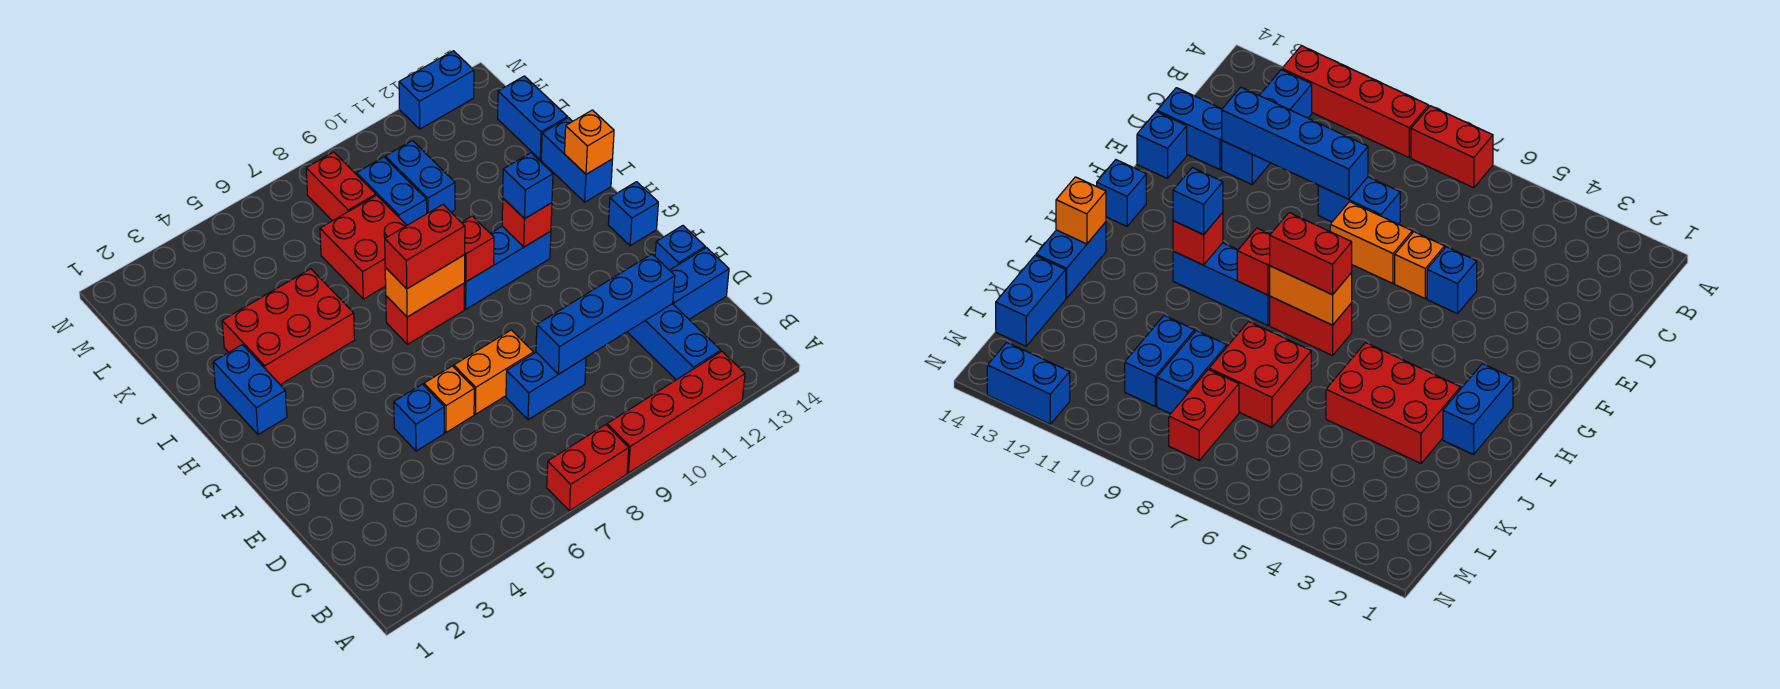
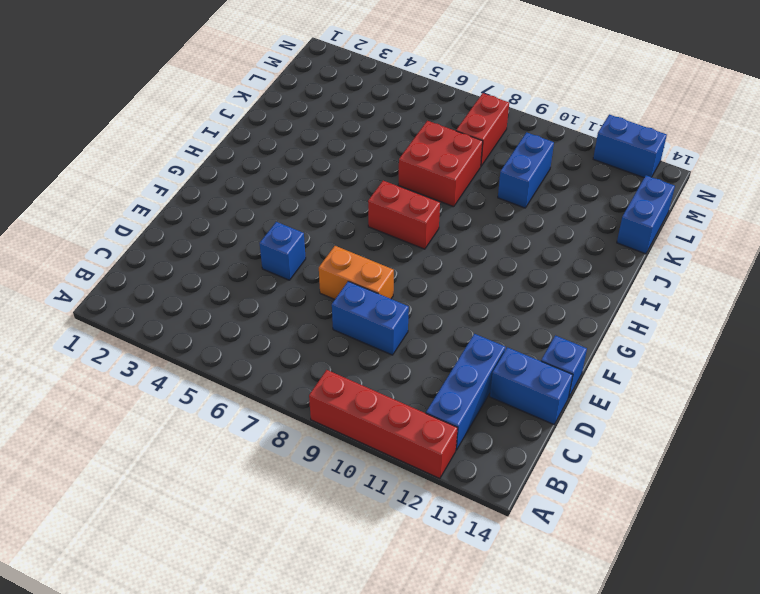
none -> red 1x2 brick [547,425,629,511]
none -> orange 1x1 brick [424,366,474,432]
none -> blue 1x1 brick [608,182,658,246]

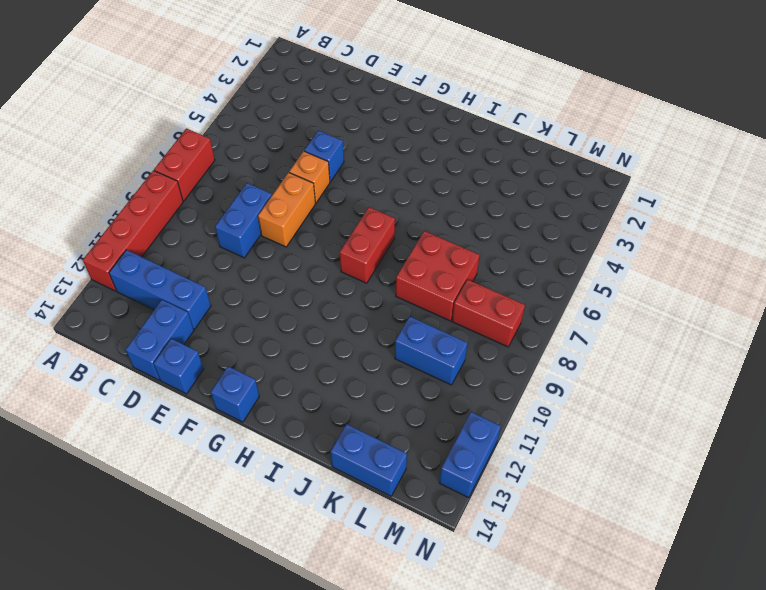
none -> blue 1x2 brick [213,345,287,435]
none -> blue 1x3 brick [464,226,551,309]
none -> red 2x3 brick [222,269,355,385]

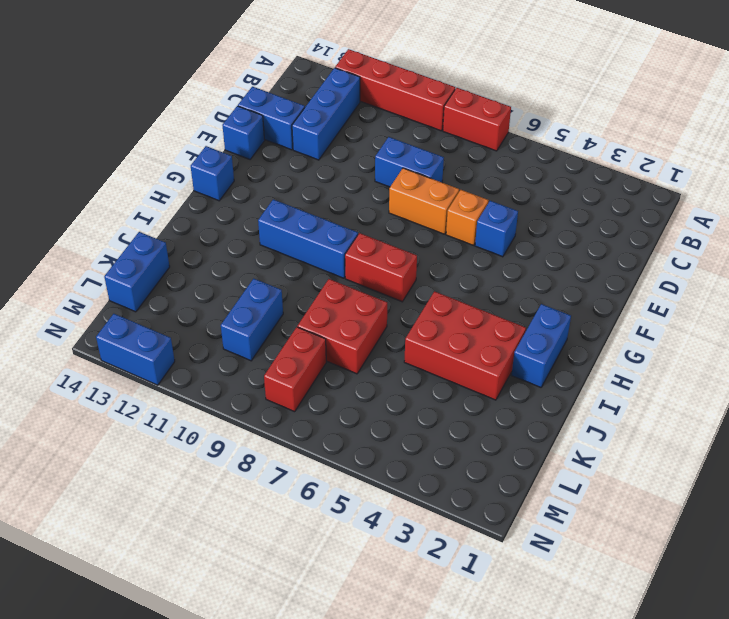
none -> blue 1x2 brick [541,118,613,202]
none -> blue 1x2 brick [357,157,427,225]
none -> blue 1x4 brick [536,254,675,374]

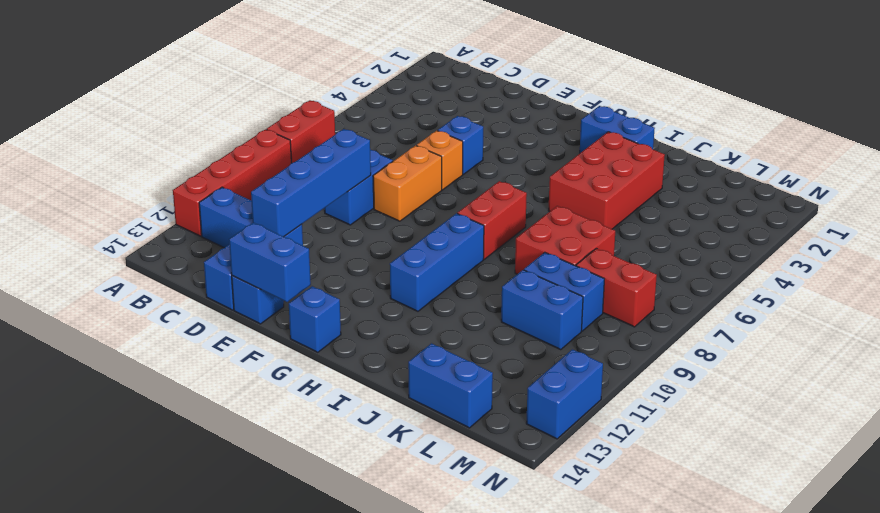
blue 1x2 brick [229,223,311,302] -> blue 1x2 brick moved to [541,118,613,202]
none -> orange 1x2 brick [385,255,465,317]
none -> red 1x1 brick [461,216,494,282]
none -> red 1x1 brick [502,198,552,247]

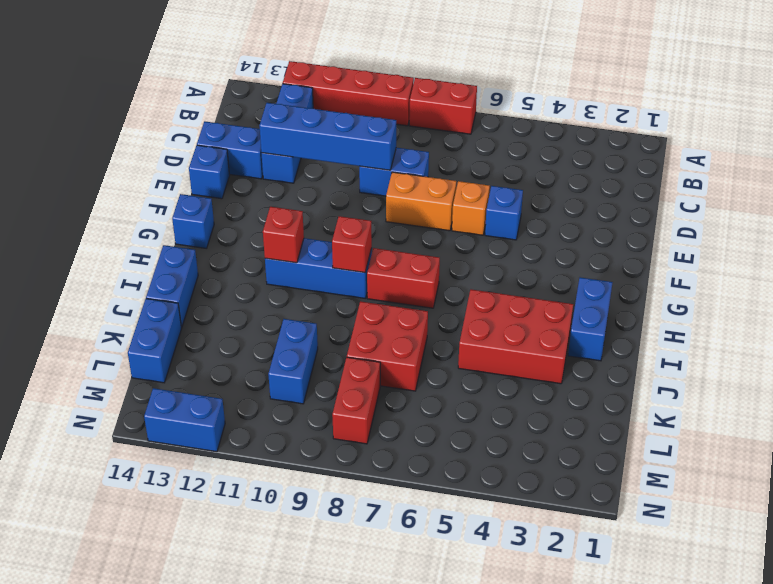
none -> blue 1x2 brick [357,157,427,225]
none -> orange 1x2 brick [385,255,465,317]
none -> orange 1x1 brick [565,110,614,174]

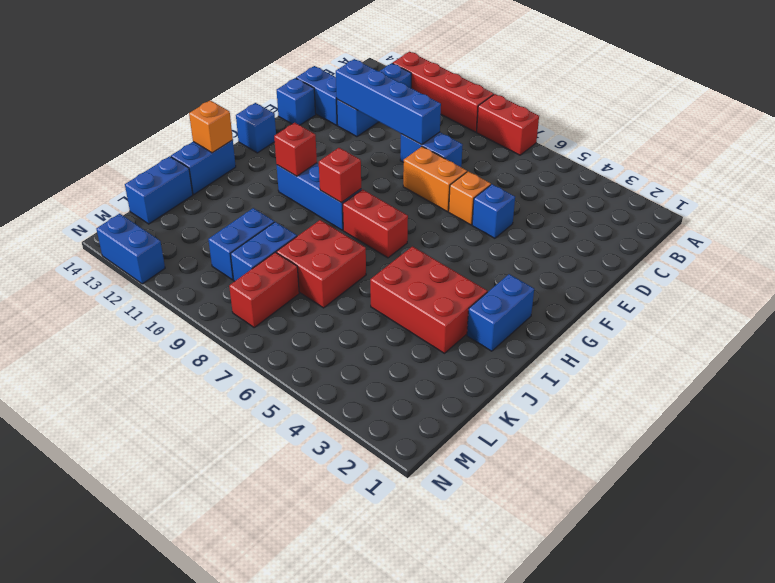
none -> orange 1x2 brick [385,255,465,317]
none -> red 1x2 brick [385,205,465,289]
none -> blue 1x1 brick [503,153,553,219]

